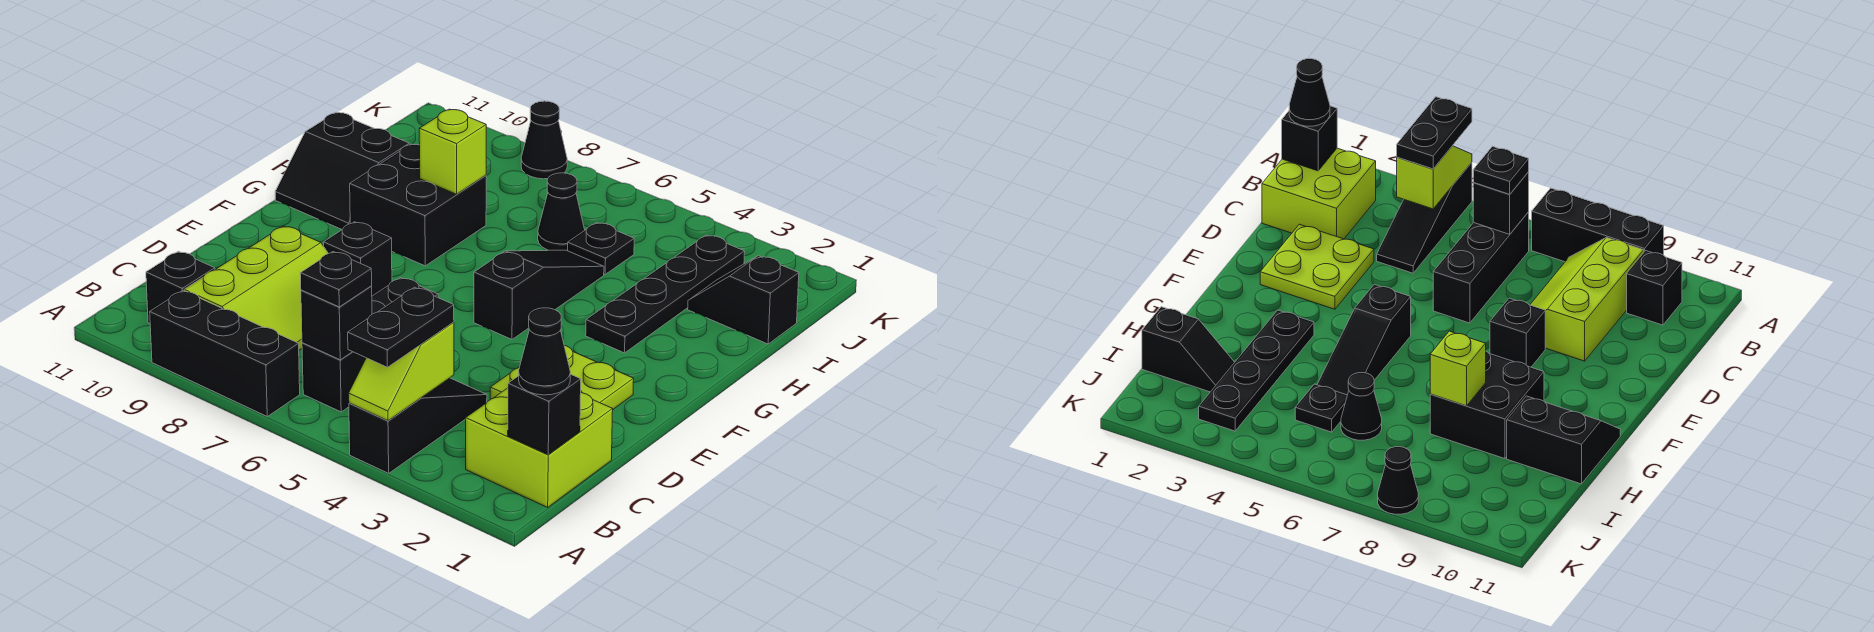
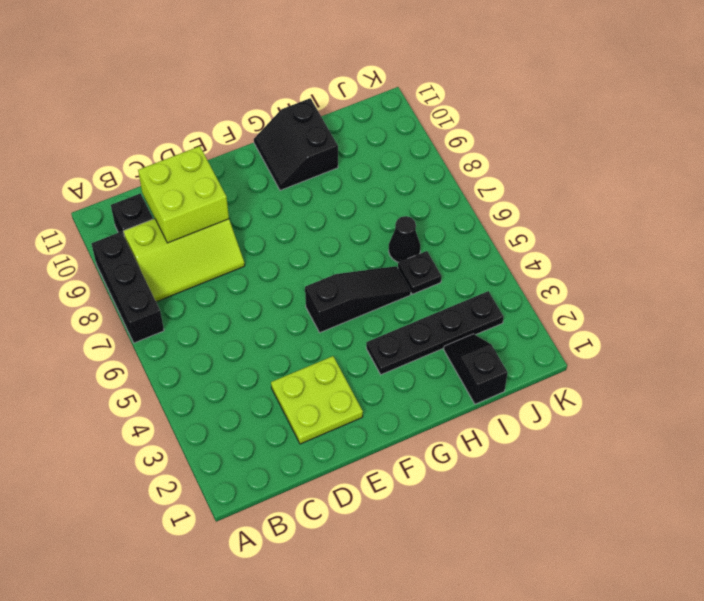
lime 2x2 brick [138,146,229,243] -> lime 2x2 brick moved to [466,388,613,507]
none -> black 1x3 slope [349,378,487,473]
none -> black 1x3 brick [302,278,438,412]
none -> black 1x1 brick [323,222,392,296]

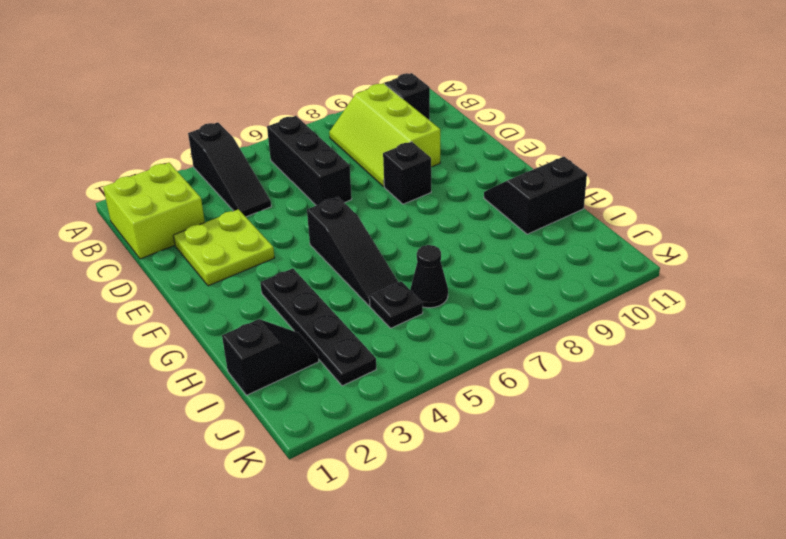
none -> black 1x3 brick [150,291,300,416]
none -> black 2x2 brick [350,144,486,266]
none -> black 1x1 cone [521,101,567,179]

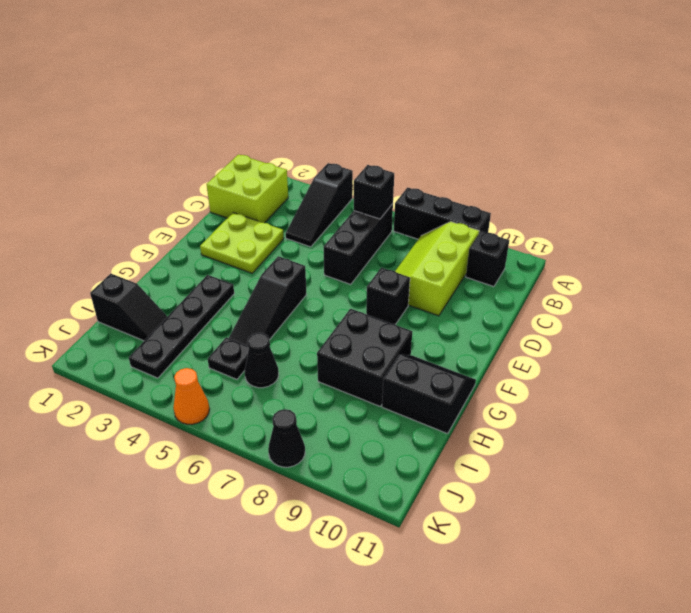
orange 1x1 cone [173,368,210,424] -> none
none -> lime 1x2 slope [349,322,454,421]
none -> black 1x1 brick [508,374,581,454]
none -> lime 1x1 brick [419,109,486,194]

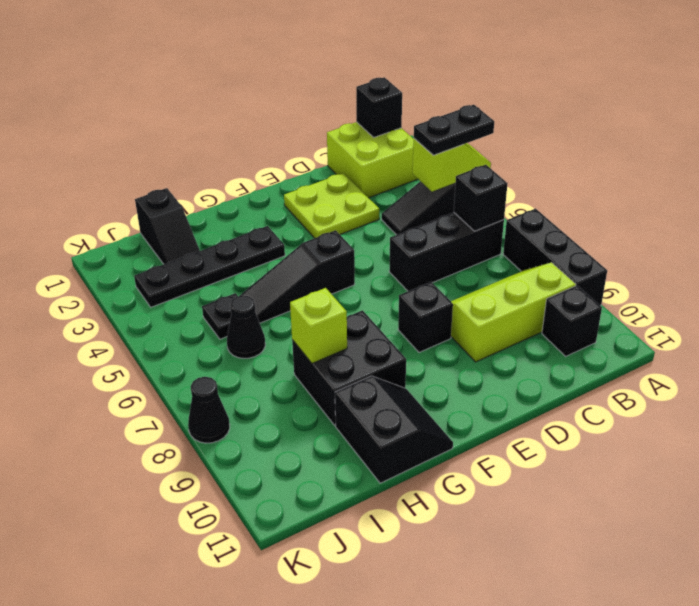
none -> black 1x1 cone [519,308,570,395]
none -> black 1x1 plate [300,252,372,307]

